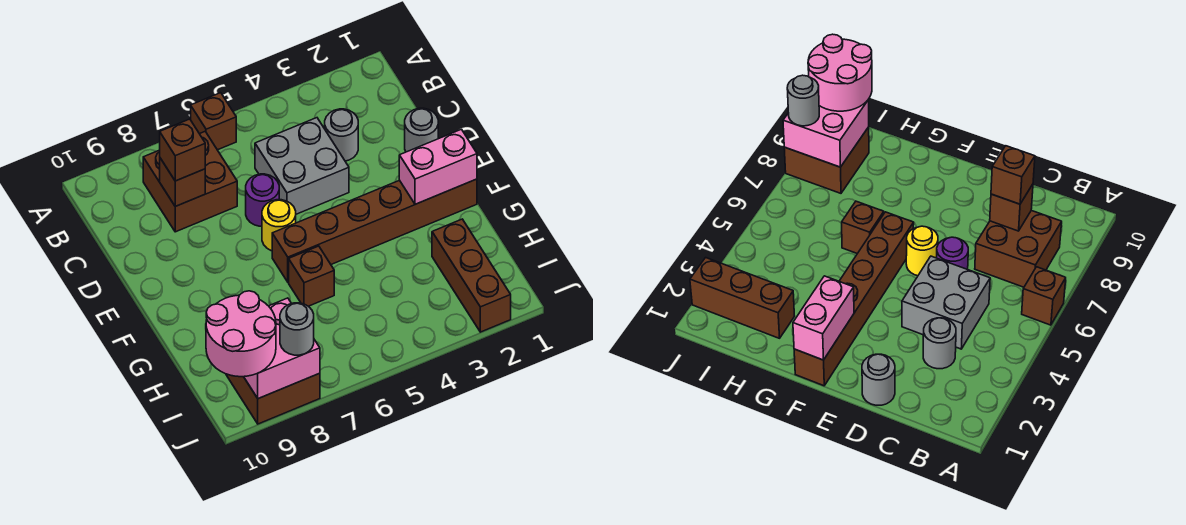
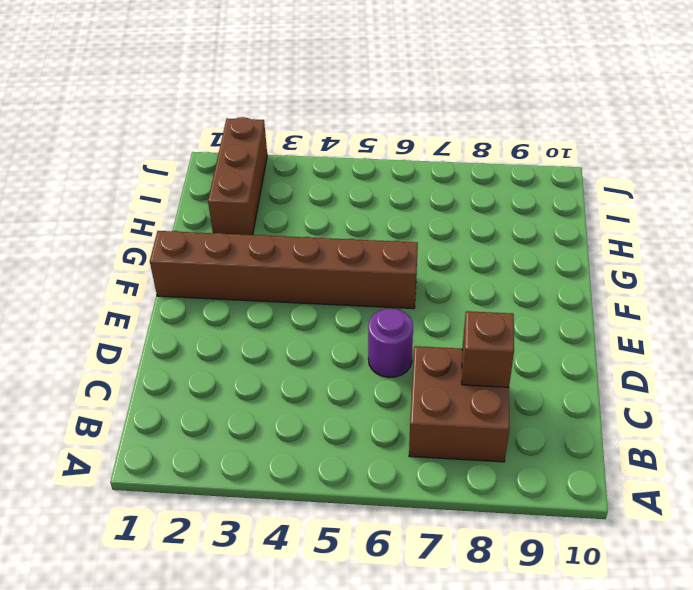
none -> brown 1x1 brick [191,93,236,150]
none -> grey 1x1 round brick [325,109,358,161]
none -> grey 2x2 brick [255,118,349,214]

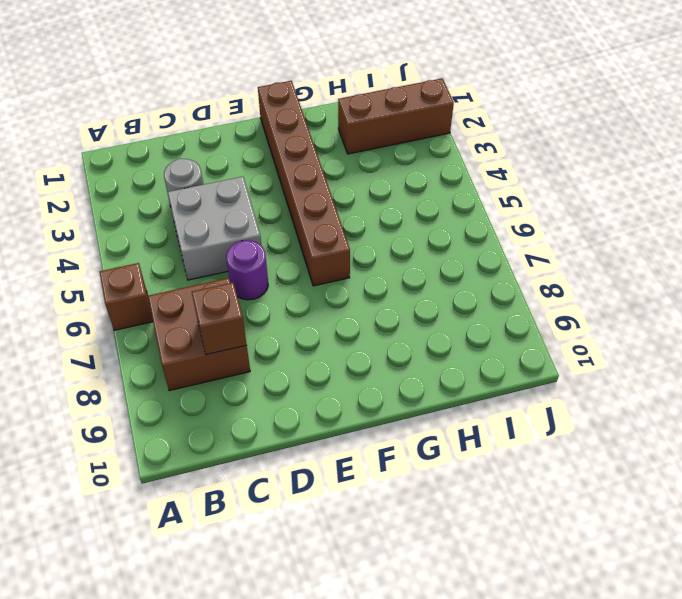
none -> grey 1x1 round brick [405,108,438,152]
none -> yellow 1x1 round brick [262,200,296,251]
none -> brown 1x1 brick [289,246,334,306]

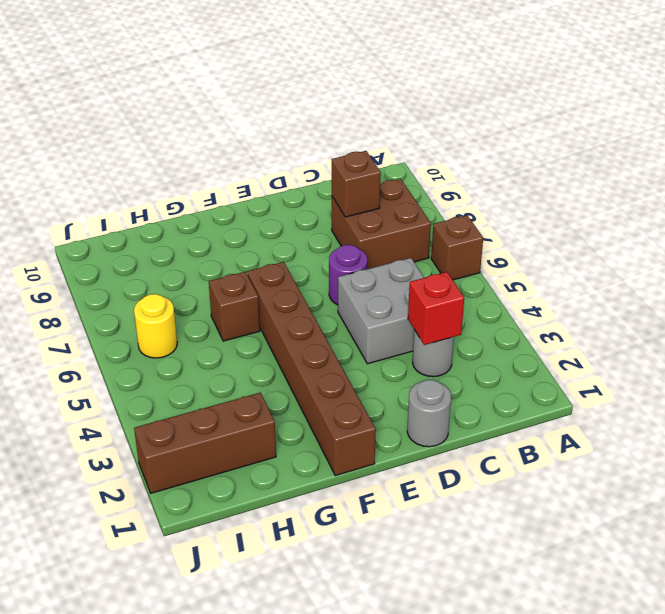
red 1x1 brick [408,272,464,345] -> none
yellow 1x1 round brick [134,294,177,358] -> yellow 1x1 round brick moved to [262,200,296,251]
none -> brown 2x2 brick [226,373,320,424]
none -> pink 1x2 brick [399,129,477,204]
none -> pink 2x2 brick [244,298,320,399]

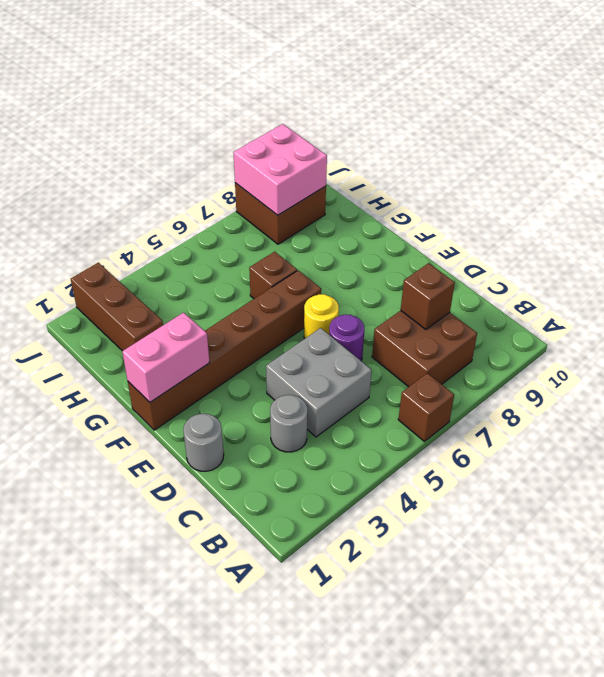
none -> brown 1x1 brick [160,119,205,181]
none -> pink 2x2 round brick [206,291,276,377]
none -> grey 1x1 round brick [280,303,314,355]

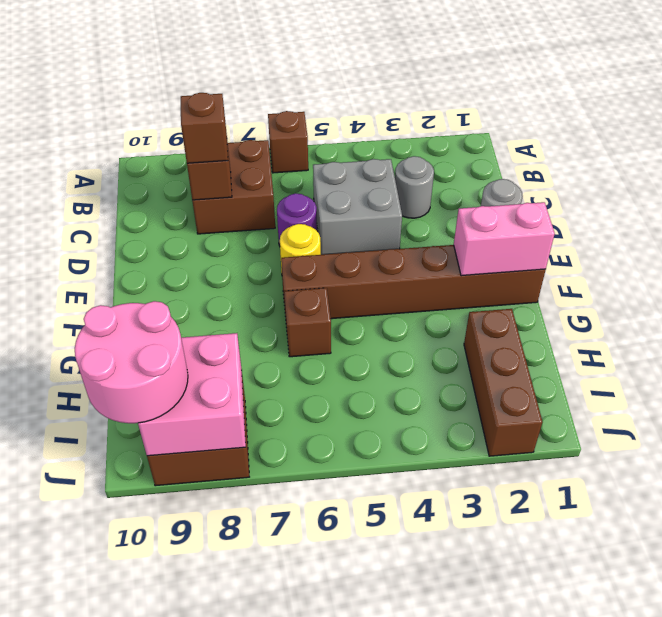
none -> grey 1x1 round brick [280,303,314,355]

